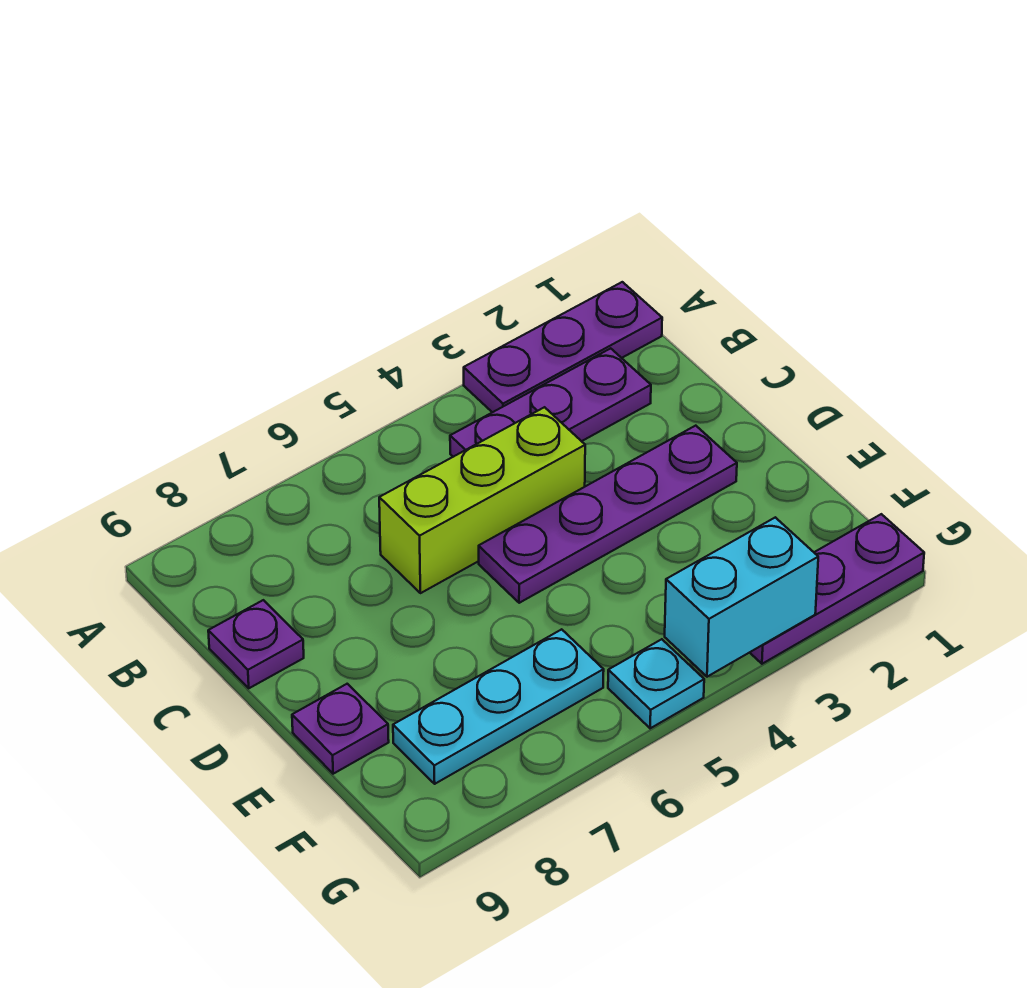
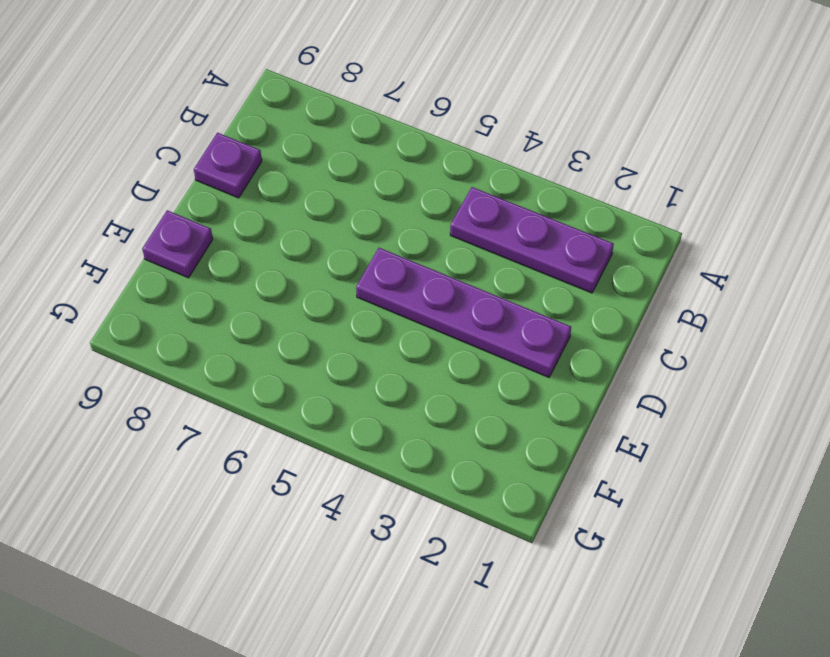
none -> purple 1x3 plate [464,282,662,412]
none -> lime 1x3 brick [379,407,585,593]

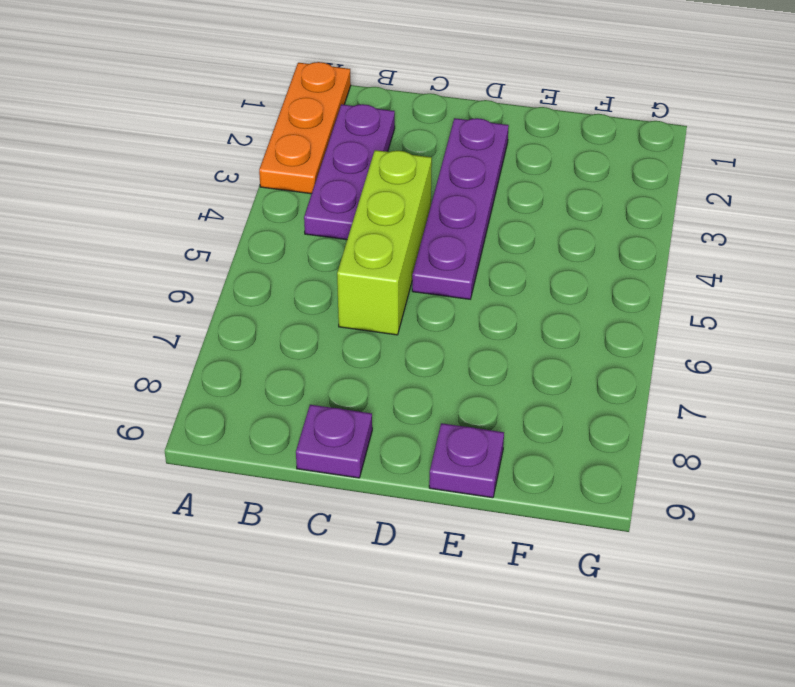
orange 1x3 plate [259,62,351,194] -> purple 1x3 plate [464,282,662,412]
none -> cyan 1x3 plate [393,629,604,784]
none -> purple 1x3 plate [750,514,924,664]

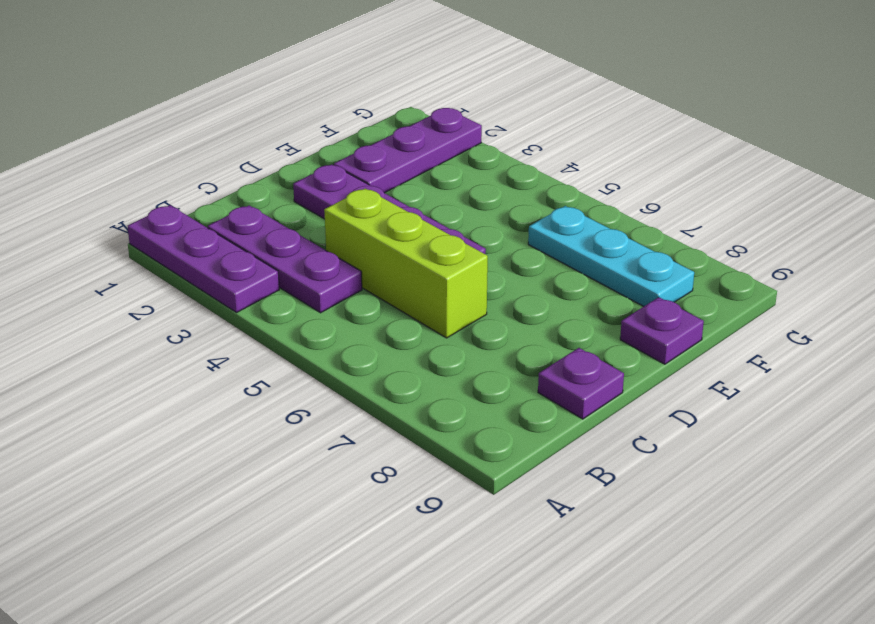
purple 1x3 plate [334,108,482,193] -> purple 1x3 plate turned to [750,514,924,664]
none -> cyan 1x1 plate [608,639,704,728]
none -> cyan 1x2 brick [665,517,818,677]

